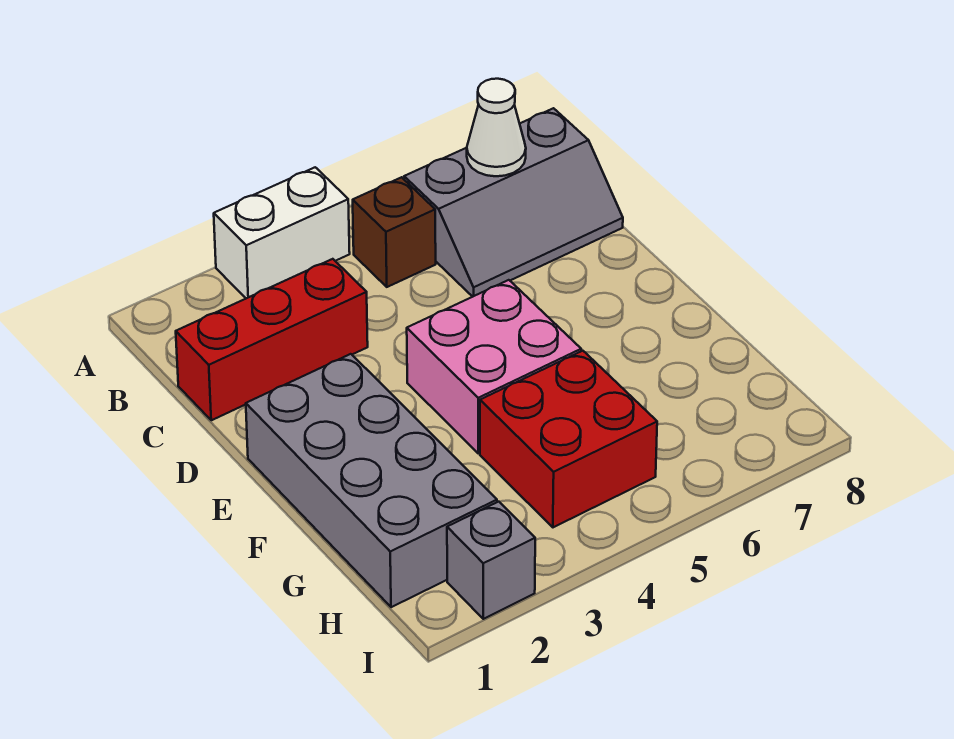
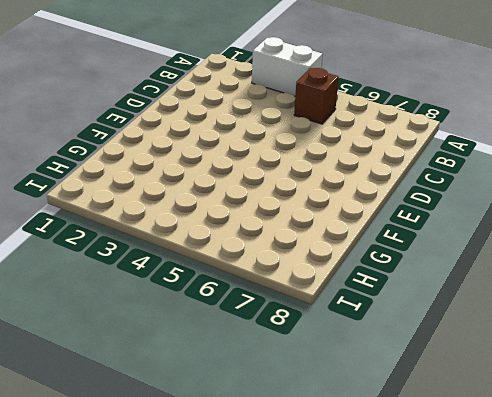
none -> grey 2x3 slope [404,108,623,297]
none -> red 1x3 brick [176,259,368,420]

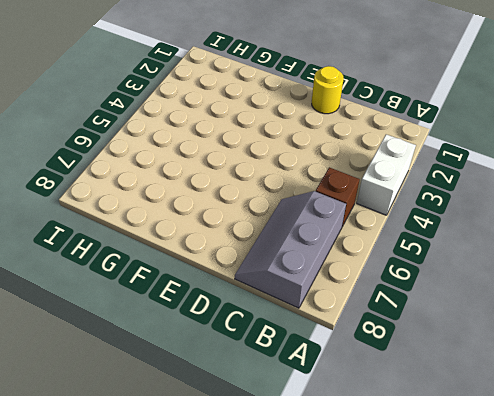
yellow 1x1 round brick [312,66,344,114] -> none
none -> red 1x3 brick [176,259,368,420]
none -> grey 2x4 brick [246,354,497,607]

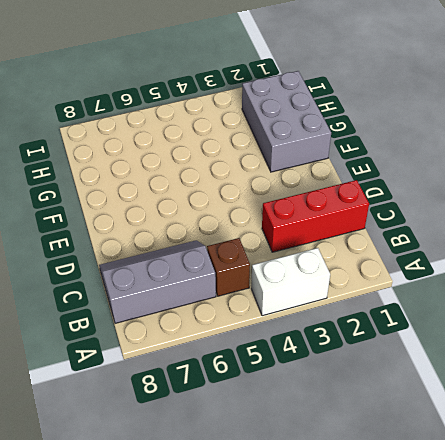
grey 2x3 brick [242,71,331,172] -> grey 2x4 brick [246,354,497,607]
none -> pink 2x2 brick [407,280,581,453]
none -> red 2x2 brick [480,351,657,527]

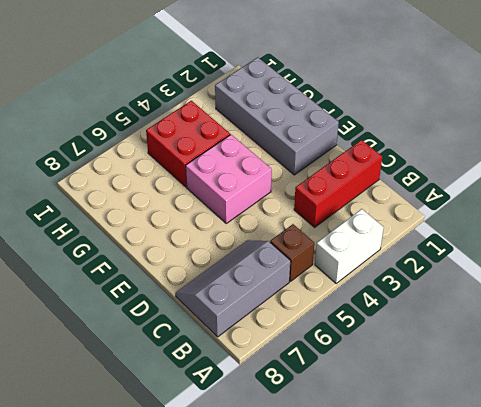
none -> grey 1x1 brick [447,502,535,619]
none -> white 1x1 cone [467,79,526,176]

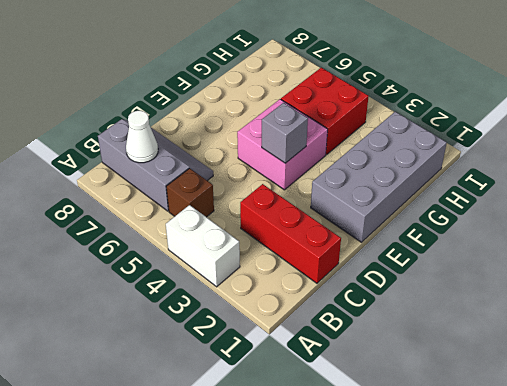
grey 1x1 brick [262,103,308,163] -> grey 1x1 brick moved to [447,502,535,619]

